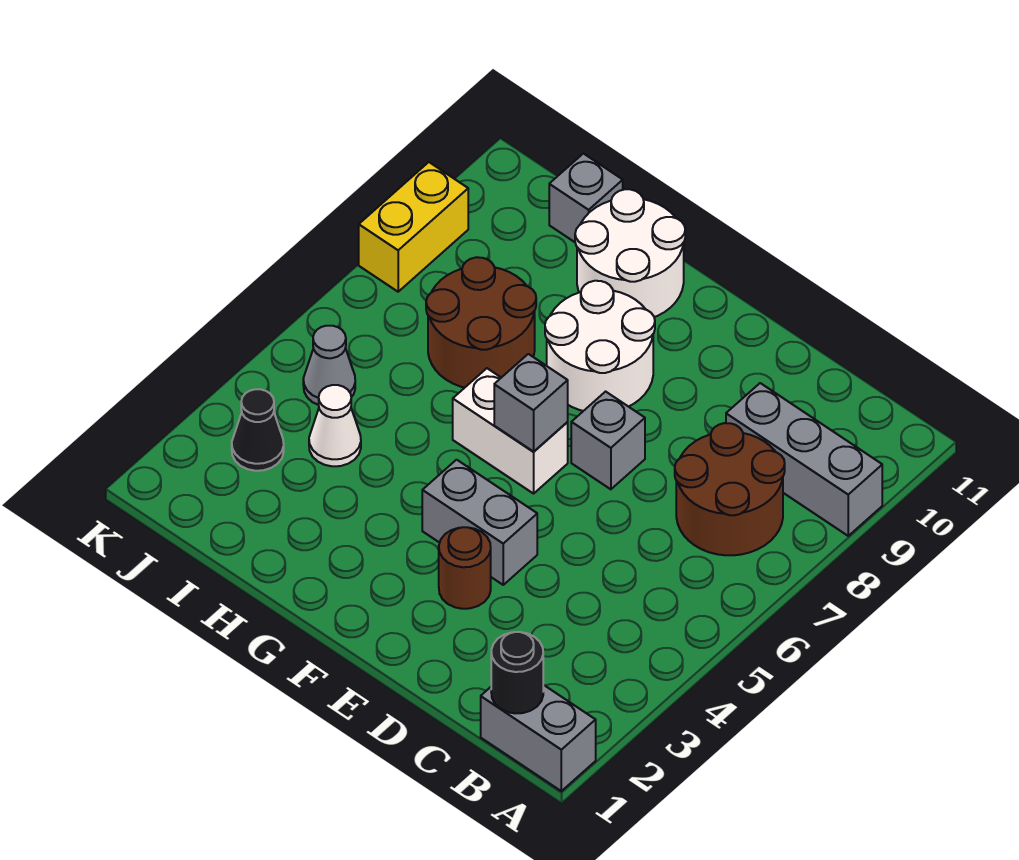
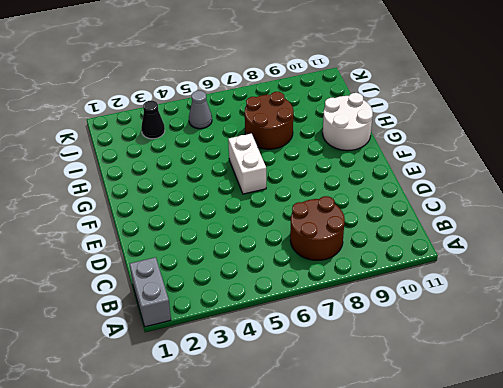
none -> grey 1x3 brick [726,383,882,536]
none -> brown 1x1 round brick [439,527,491,609]
none -> grey 1x2 brick [422,460,537,585]

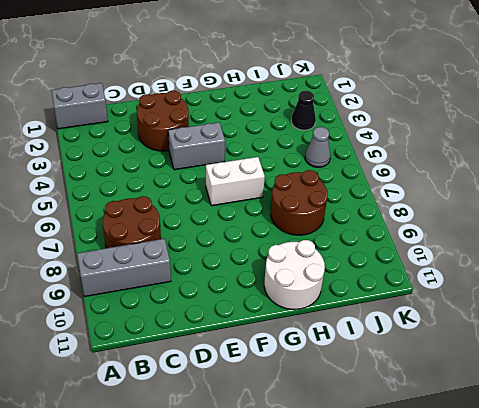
brown 2x2 round brick [137,91,189,151] -> brown 1x1 round brick [439,527,491,609]
none -> grey 1x1 brick [571,392,645,489]
none -> white 2x2 round brick [545,281,655,411]
none -> white 1x1 cone [309,385,361,466]

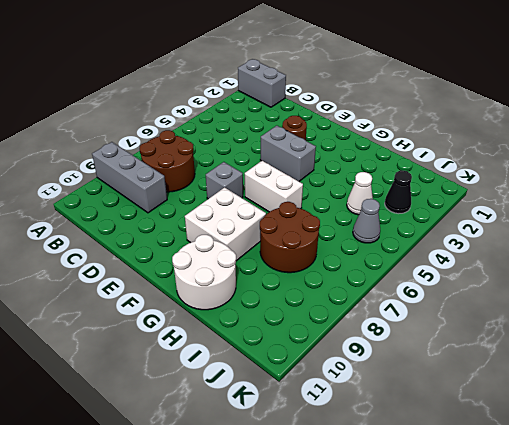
white 2x2 brick [185,187,266,261] -> white 2x2 round brick [545,281,655,411]
none -> grey 1x1 brick [549,154,623,242]
none -> yellow 1x2 brick [359,162,468,292]
none -> black 1x1 round brick [491,632,543,714]

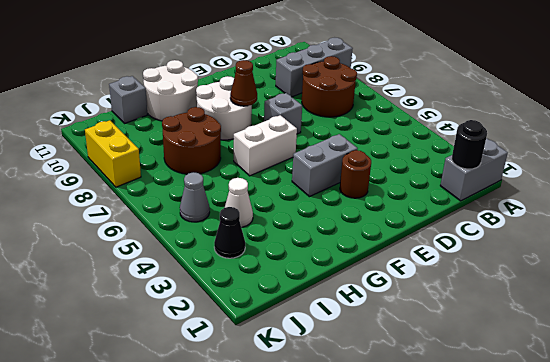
brown 1x1 cone [230,60,257,106] -> none
none -> grey 1x1 brick [494,354,568,452]

